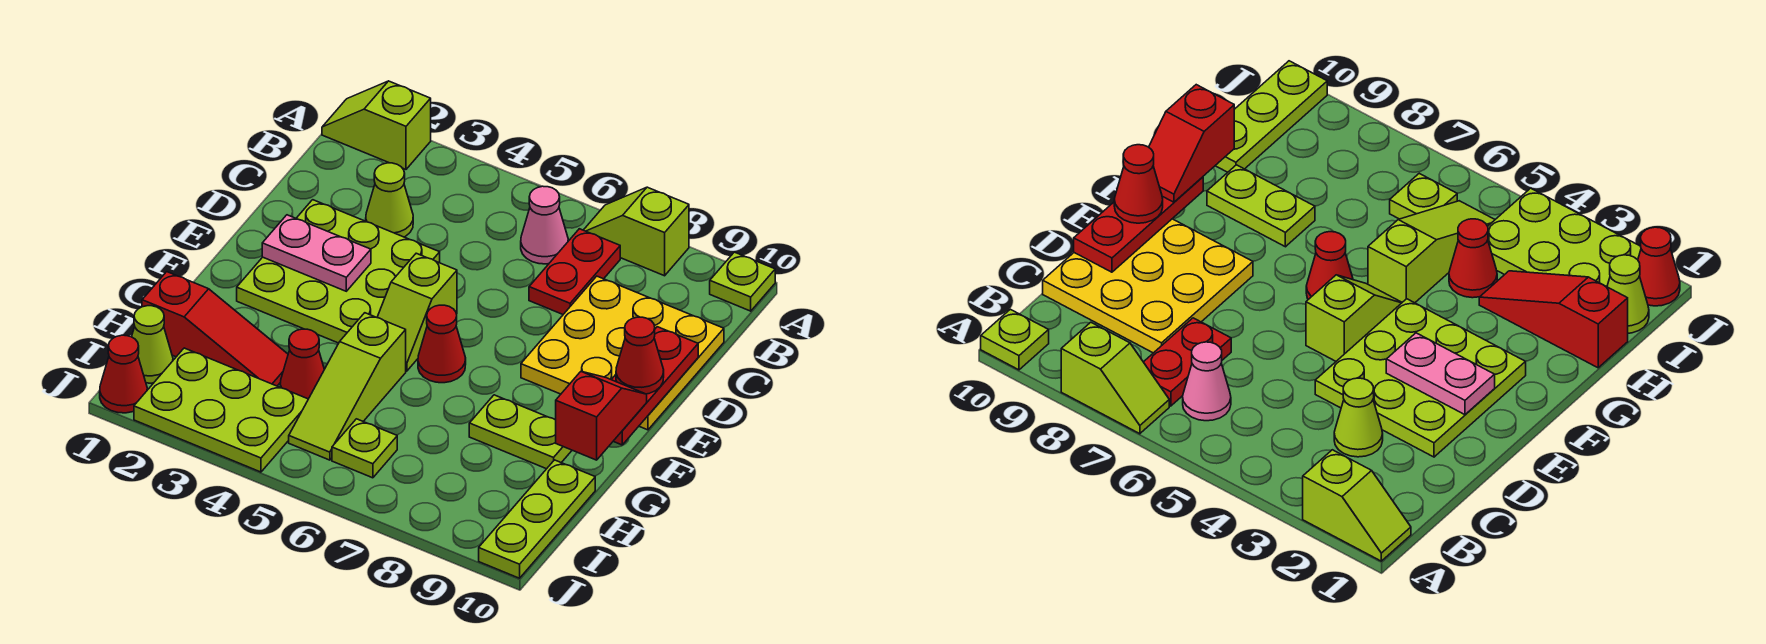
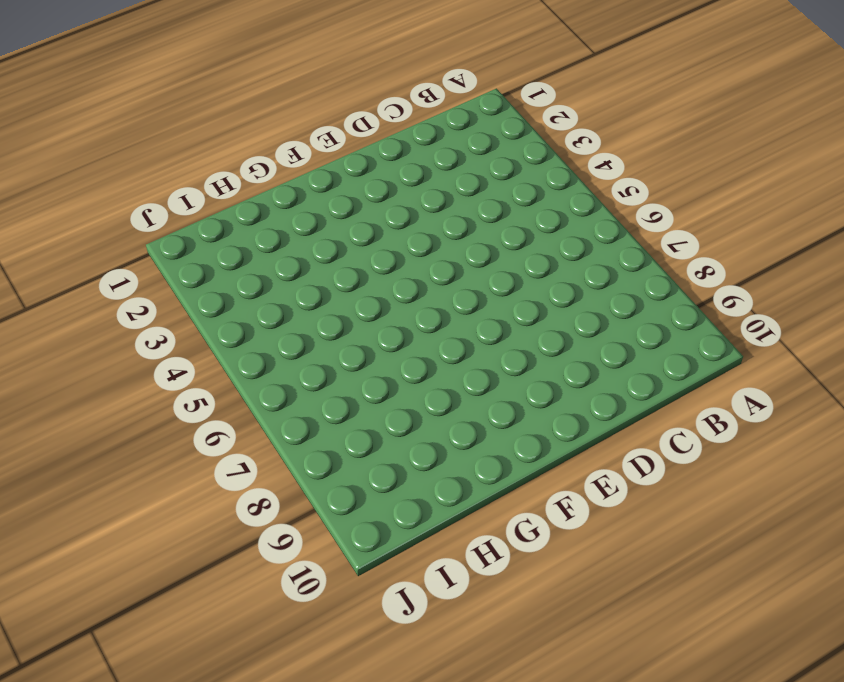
none -> lime 1x2 slope [322,81,431,169]
none -> lime 1x2 slope [584,187,689,276]
none -> lime 1x1 plate [710,252,775,311]

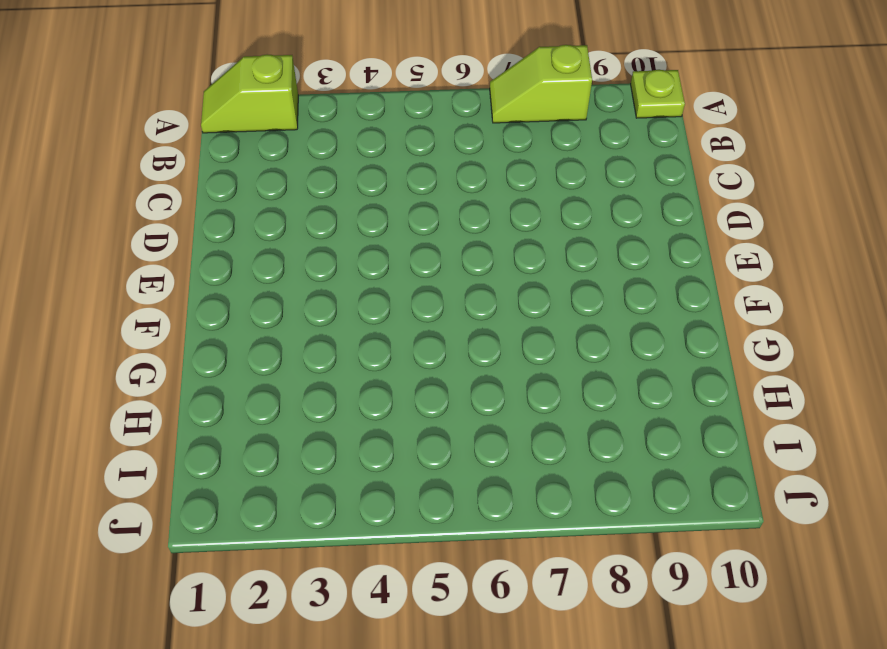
none -> pink 1x1 cone [521,186,568,264]
none -> red 1x2 plate [529,229,620,314]
none -> lime 1x1 cone [366,163,413,237]

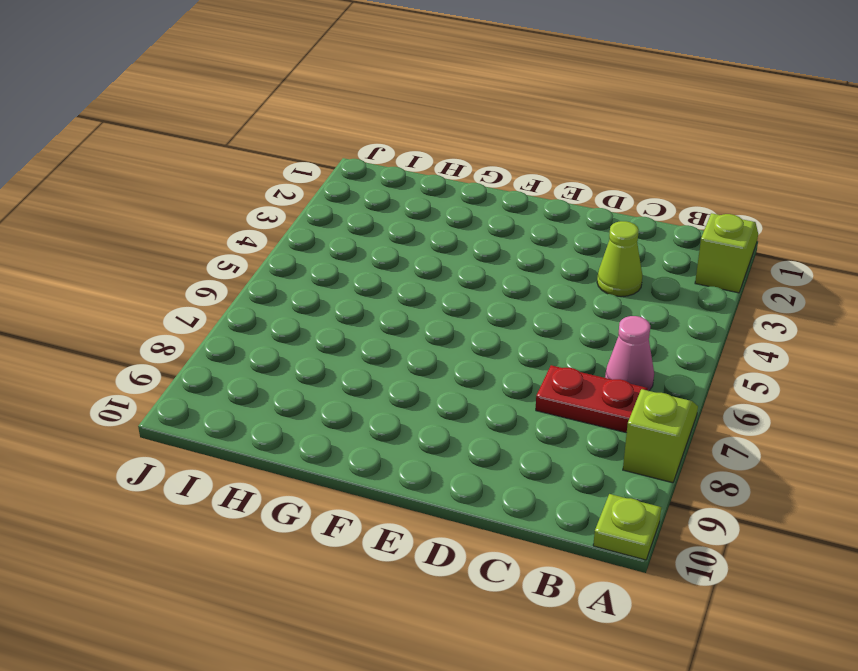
none -> yellow 3x3 plate [521,276,724,430]
none -> lime 3x3 plate [237,200,440,343]
none -> lime 1x2 slope [377,253,457,371]

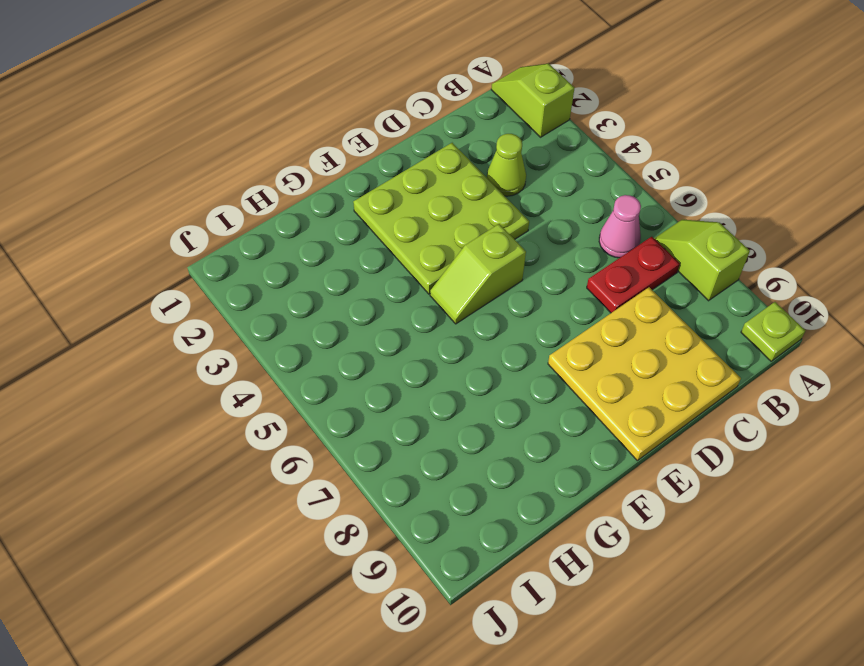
none -> red 1x1 cone [418,305,466,383]
none -> lime 1x3 slope [289,313,406,460]
none -> lime 1x2 plate [469,395,572,469]

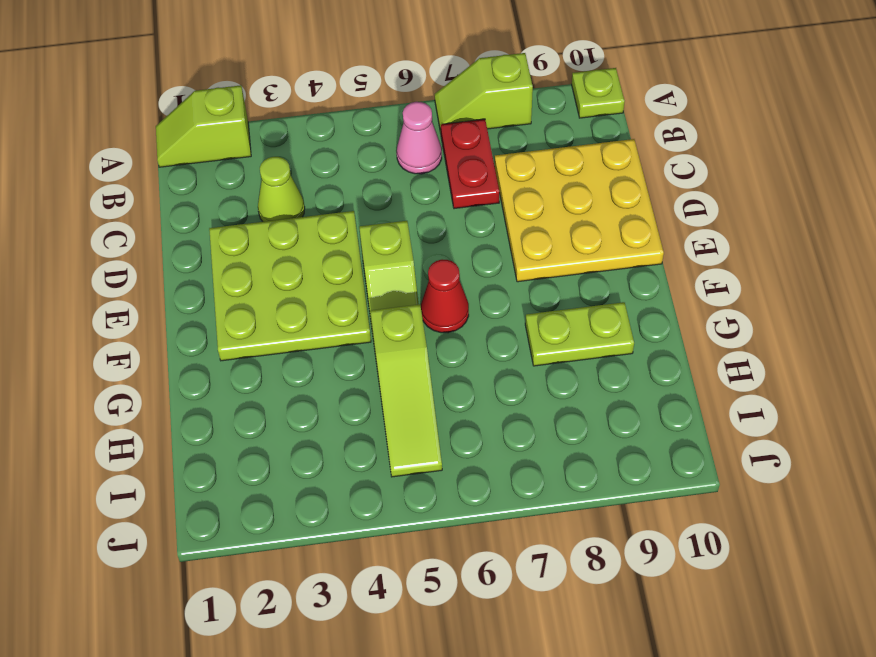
none -> red 1x3 slope [142,272,288,386]
none -> red 1x1 cone [280,329,324,399]
none -> lime 1x3 plate [479,460,595,578]

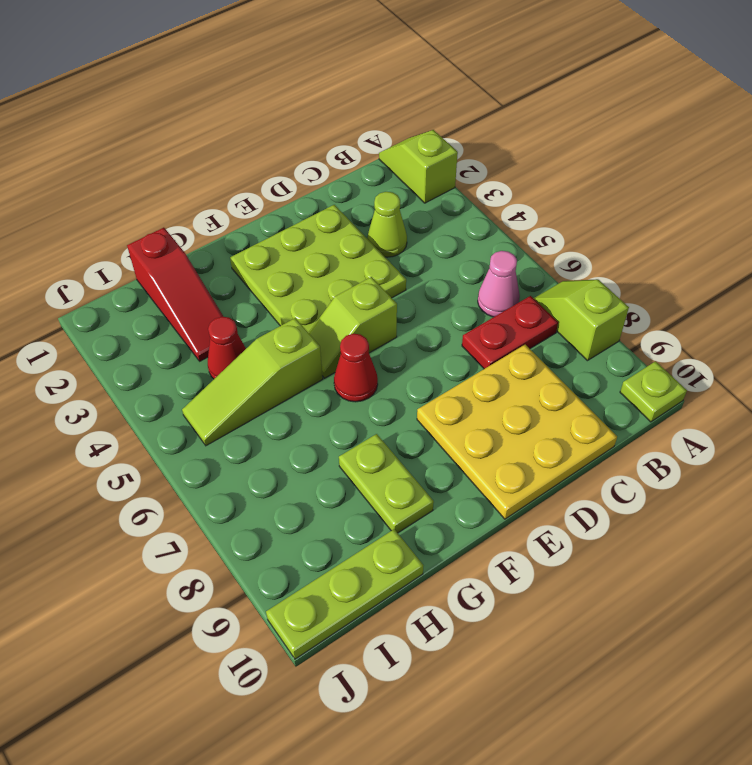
none -> lime 1x1 cone [132,306,173,383]
none -> lime 2x3 plate [134,348,308,472]
none -> lime 1x1 plate [332,419,397,478]

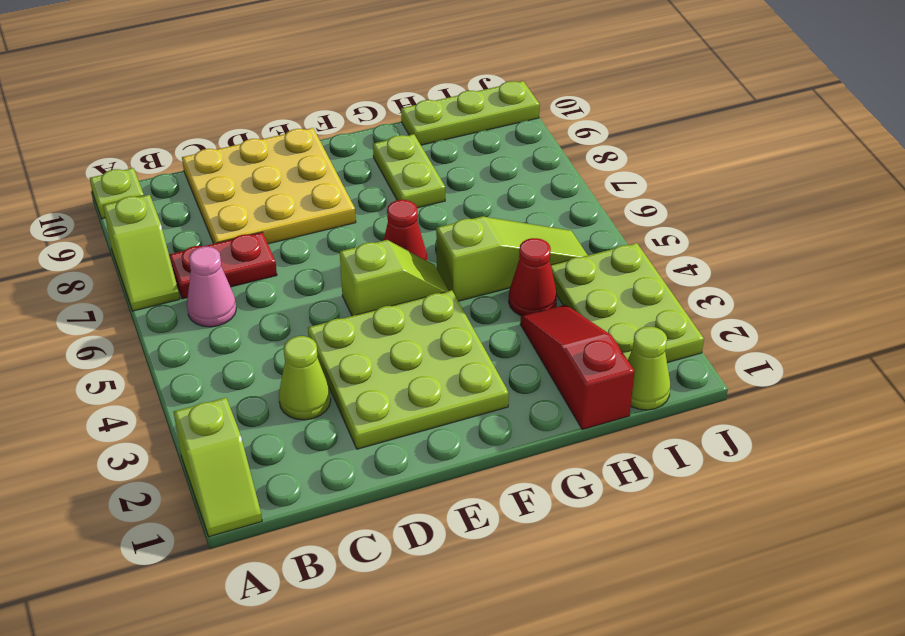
none -> lime 1x1 plate [332,419,397,478]
none -> red 1x1 cone [100,335,147,413]
none -> red 1x3 plate [611,327,698,445]

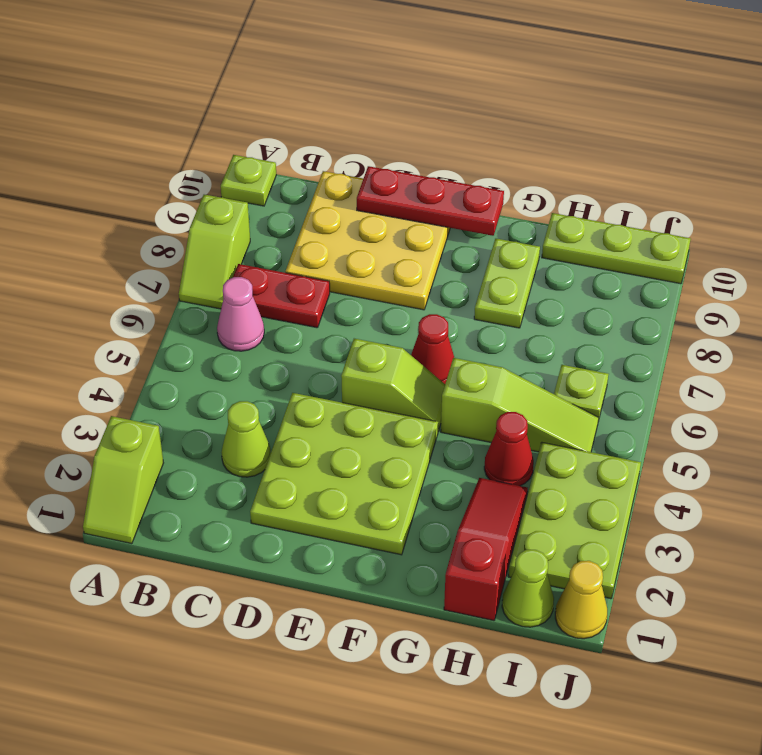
yellow 1x1 cone [555,561,607,639] -> red 1x1 cone [100,335,147,413]
none -> pink 1x2 plate [262,215,371,291]
none -> red 1x1 cone [616,317,664,394]
none -> red 1x2 slope [556,371,647,460]

